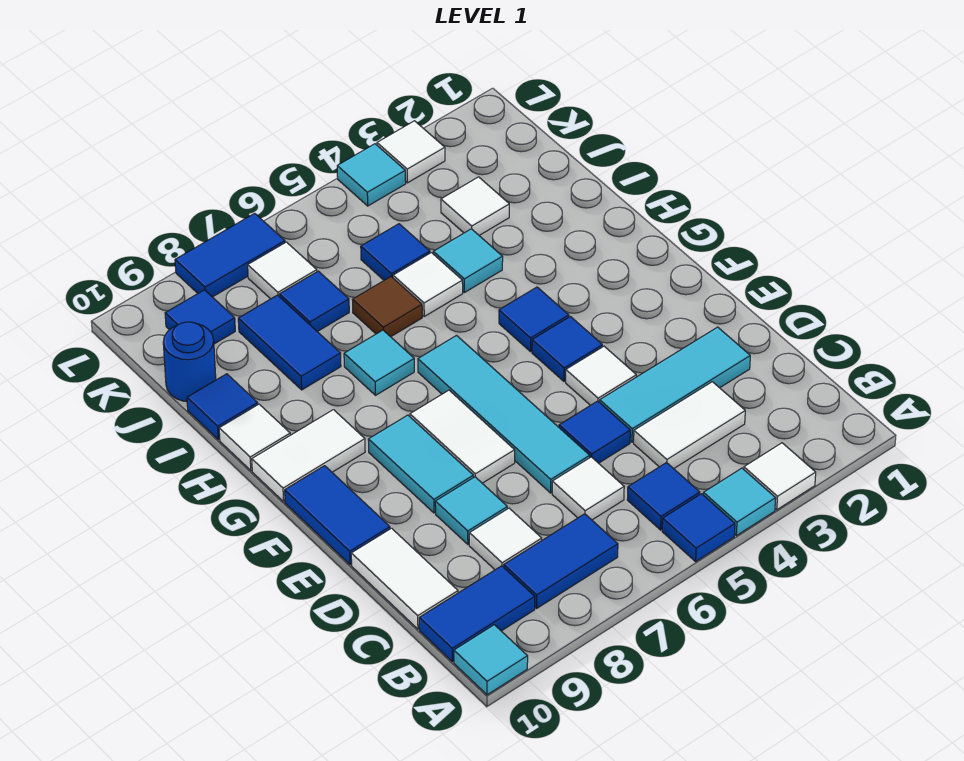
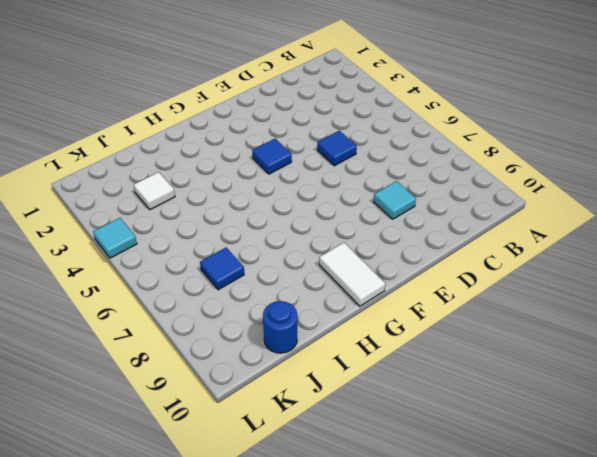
none -> white 1x1 tile [744,443,816,510]
none -> cyan 1x1 tile [703,468,776,536]
none -> blue 1x1 tile [662,494,735,561]
none -> cyan 1x1 tile [454,625,528,695]

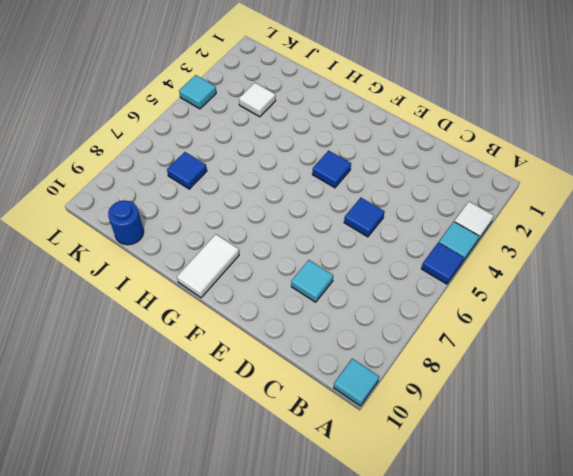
none -> blue 1x1 tile [627,462,700,530]
none -> blue 1x2 tile [504,514,618,608]
none -> blue 1x2 tile [419,566,535,662]
none -> white 1x2 tile [634,382,745,469]

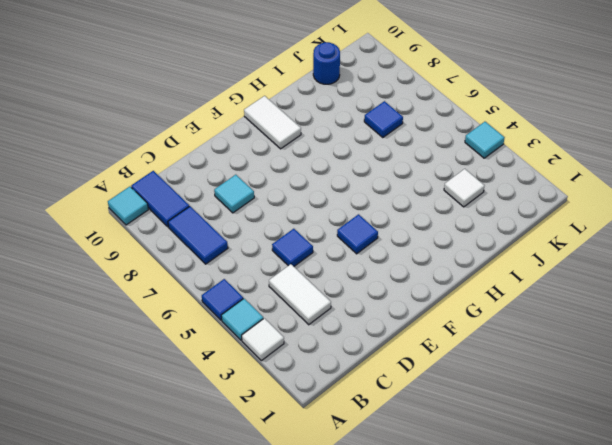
none -> blue 1x1 tile [627,462,700,530]
none -> white 1x1 tile [552,457,624,520]
none -> white 1x1 tile [469,508,542,570]
none -> white 1x2 tile [351,528,458,629]

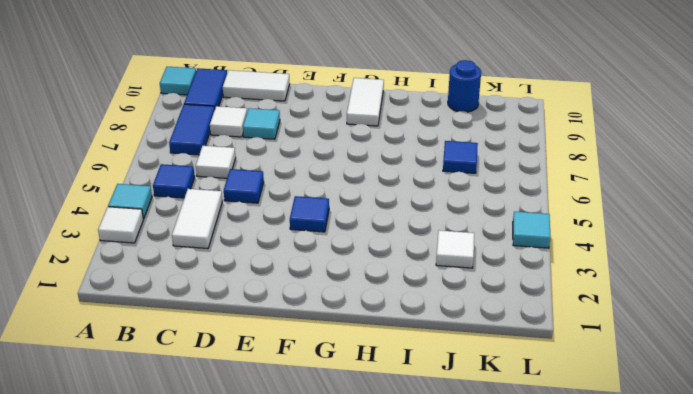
none -> blue 1x1 tile [662,494,735,561]
none -> cyan 1x3 tile [600,327,750,442]
none -> cyan 1x4 tile [418,336,590,493]
none -> white 1x1 tile [566,346,636,405]

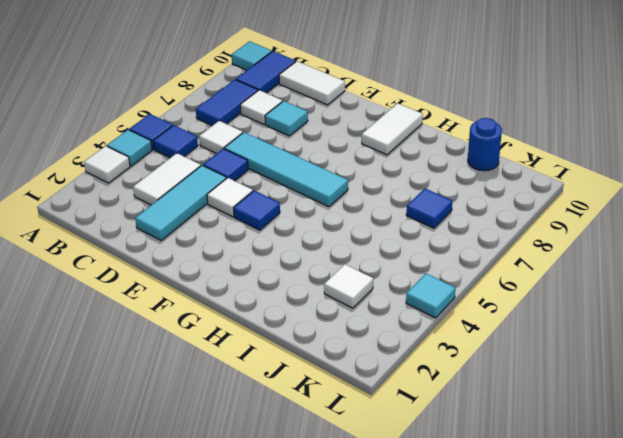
none -> white 1x2 tile [410,390,515,483]
none -> cyan 1x2 tile [368,415,473,513]
none -> blue 1x2 tile [285,466,390,565]
none -> blue 1x1 tile [499,287,569,352]

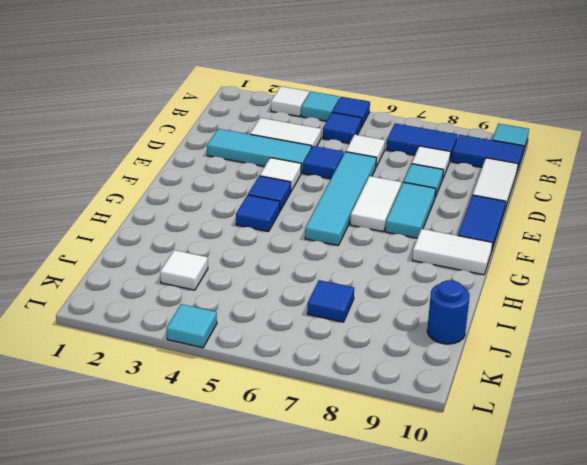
none -> cyan 1x1 tile [344,330,414,395]
none -> white 1x1 tile [219,404,290,470]
none -> cyan 1x1 tile [433,229,503,293]
none -> white 1x1 tile [393,253,463,316]

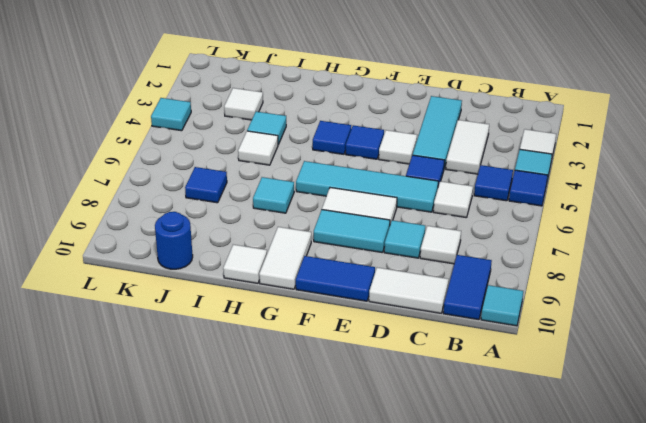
none -> blue 1x2 tile [504,514,618,608]
none -> brown 1x1 tile [353,277,422,337]
none -> blue 1x2 tile [238,295,341,390]
none -> blue 1x1 tile [187,374,258,440]

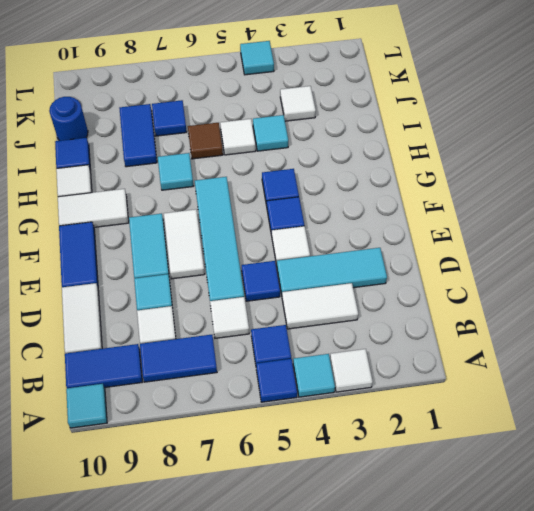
none -> blue 1x1 tile [361,224,430,280]
none -> white 1x1 tile [248,242,317,299]
none -> blue 1x1 tile [165,290,235,344]
none -> white 1x1 tile [377,121,445,183]

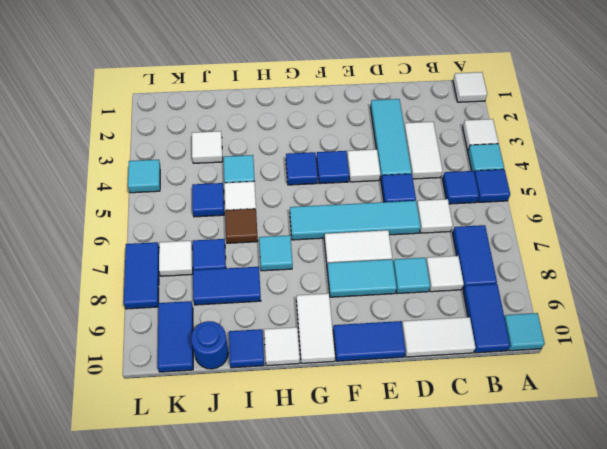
white 1x1 tile [453,72,487,102] -> white 1x1 tile moved to [377,121,445,183]
blue 1x2 tile [158,301,193,372] -> blue 1x1 tile [165,290,235,344]

